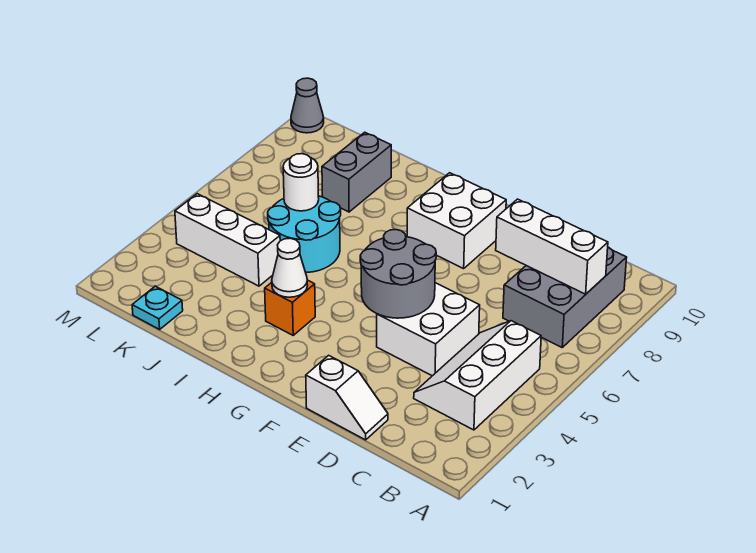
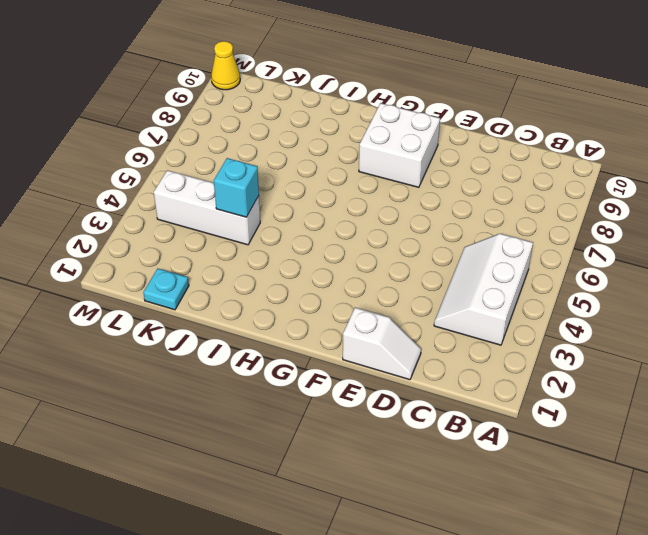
cyan 1x1 brick [214,158,259,217] -> none
yellow 1x1 cone [211,41,240,90] -> grey 1x1 cone [291,78,324,133]
none -> grey 2x3 brick [503,247,627,347]
none -> white 2x2 brick [377,283,480,376]
none -> orange 1x1 brick [265,280,315,335]

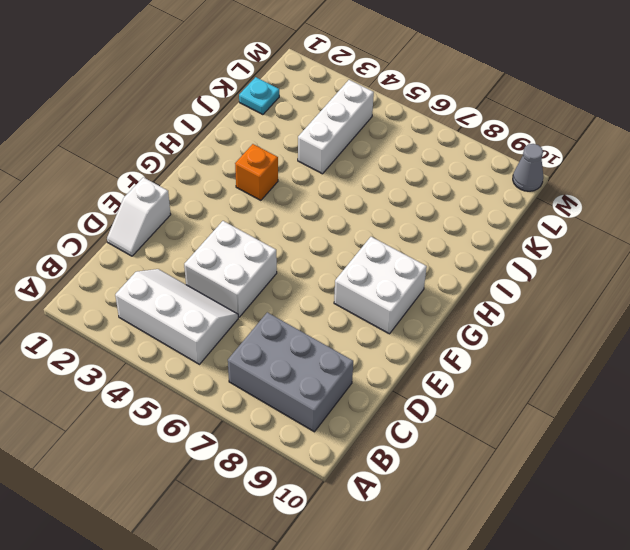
none -> cyan 2x2 round brick [268,196,341,272]
none -> grey 1x2 brick [322,132,391,212]
none -> white 1x3 brick [496,199,608,294]

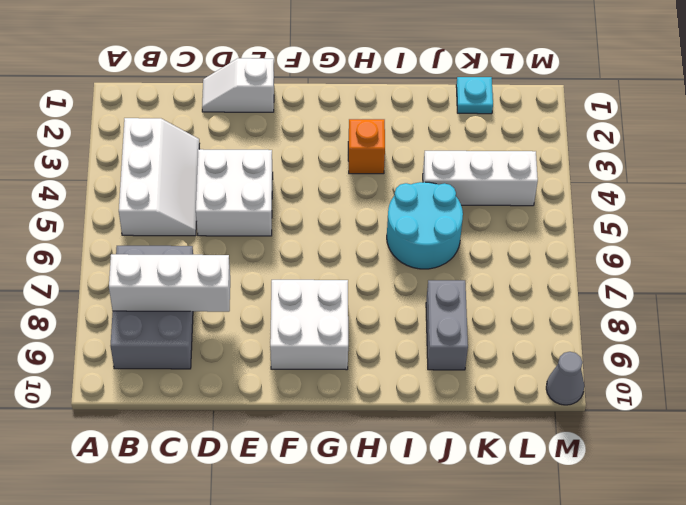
none -> grey 2x2 round brick [360,230,436,318]
none -> white 1x1 cone [272,238,308,297]
none -> white 1x1 round brick [283,154,319,211]

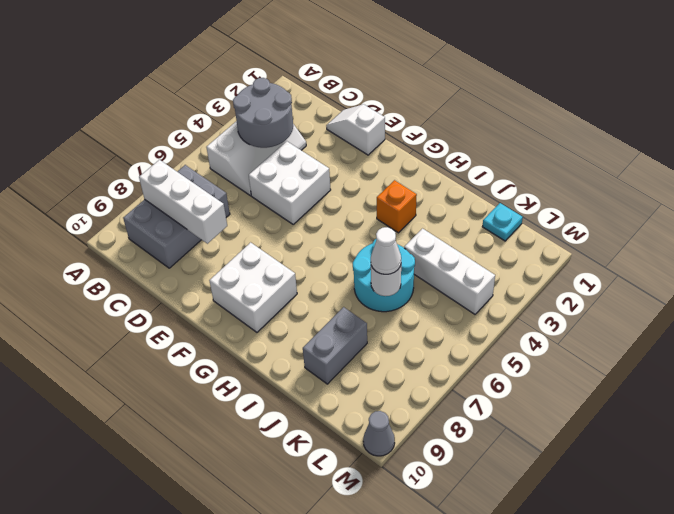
grey 2x2 round brick [233,78,293,148] -> grey 2x2 round brick moved to [360,230,436,318]
white 1x1 cone [371,227,401,274] -> white 1x1 cone moved to [272,238,308,297]

